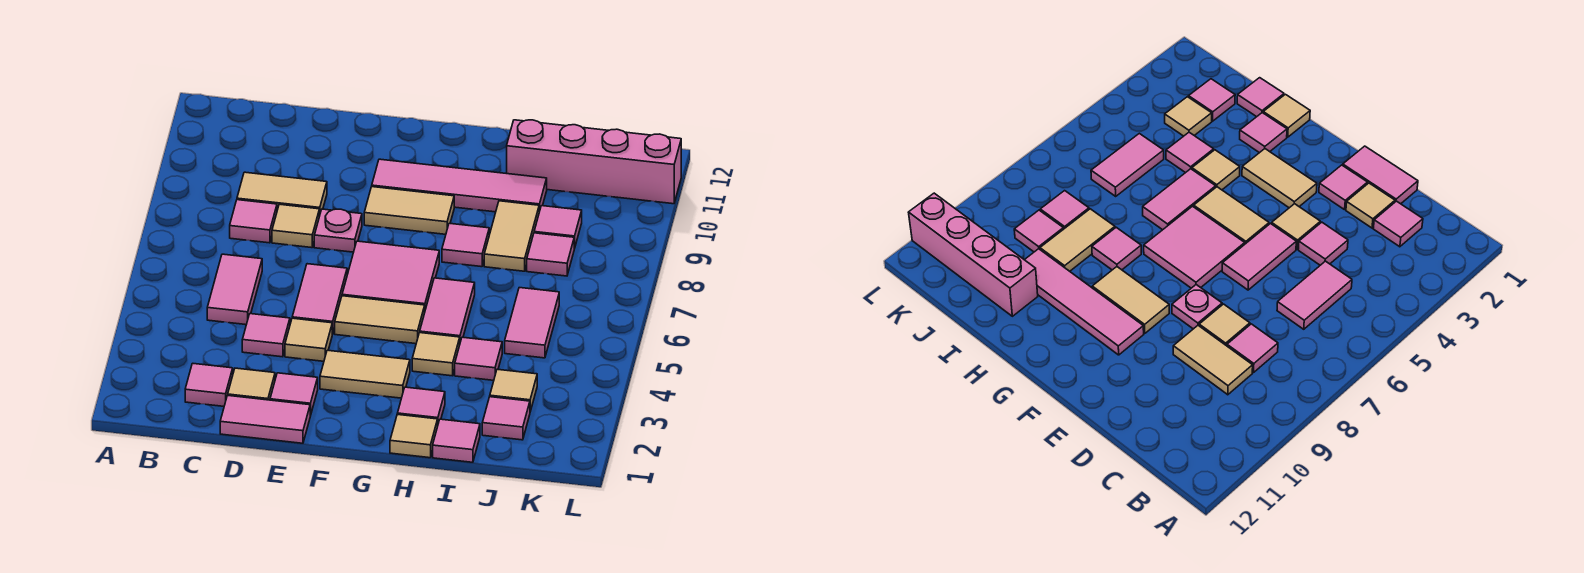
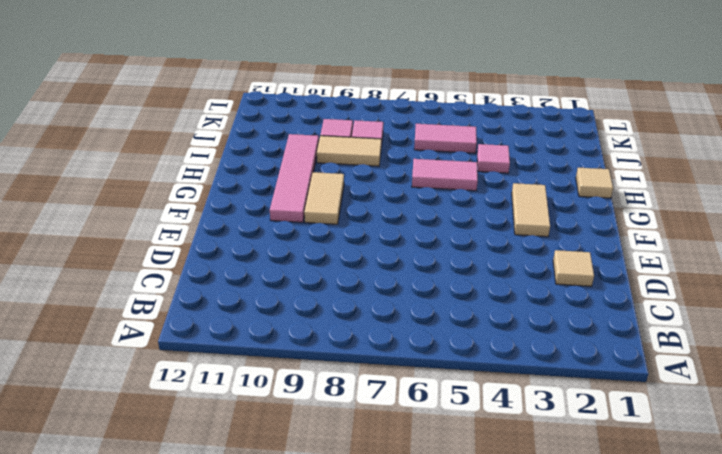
none -> pink 1x1 tile [185,363,233,406]
none -> pink 1x2 tile [207,254,262,325]
none -> pink 1x1 tile [230,200,277,243]
none -> tan 1x2 tile [237,172,327,216]

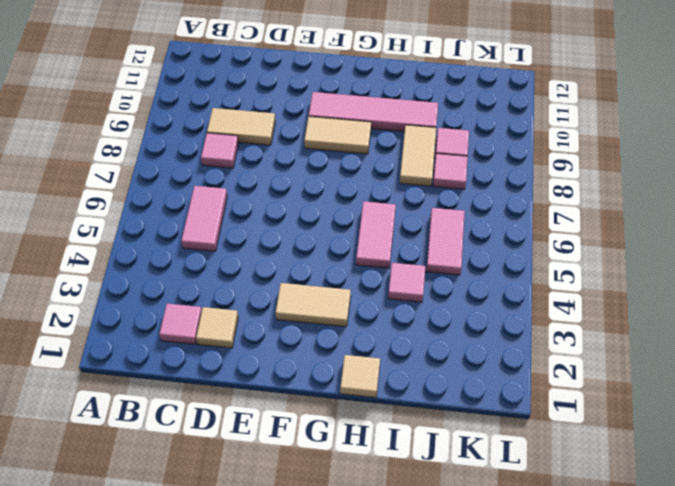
none -> pink 1x2 tile [220,395,310,443]
none -> pink 1x1 tile [242,314,290,357]
none -> tan 1x1 tile [272,204,319,248]
none -> pink 1x1 tile [270,373,318,416]

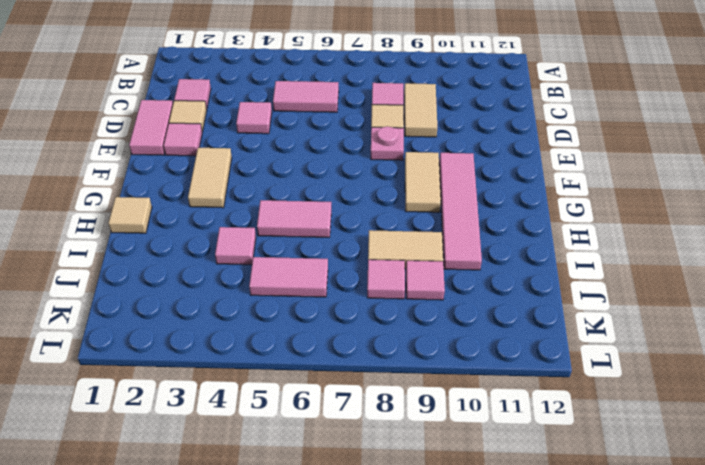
none -> tan 1x1 tile [285,318,332,361]
none -> pink 1x2 tile [292,264,347,334]
none -> tan 1x2 tile [335,296,425,344]
none -> pink 2x2 tile [342,241,439,310]

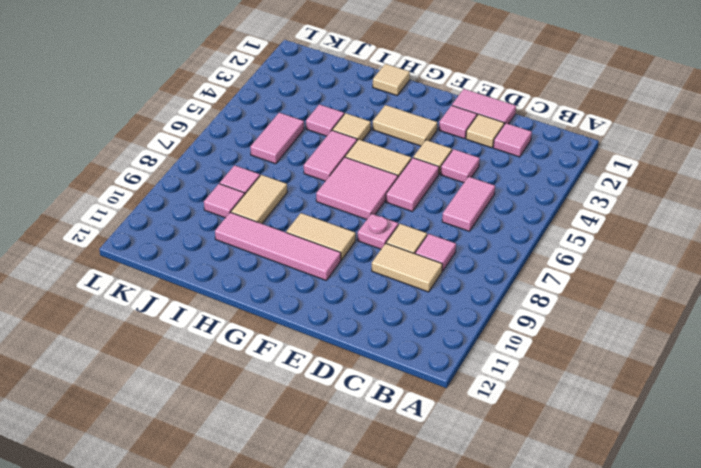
none -> pink 1x1 tile [397,387,445,423]
none -> pink 1x1 tile [442,223,489,267]
none -> pink 1x1 tile [433,419,480,462]
none -> pink 1x4 brick [507,120,681,204]

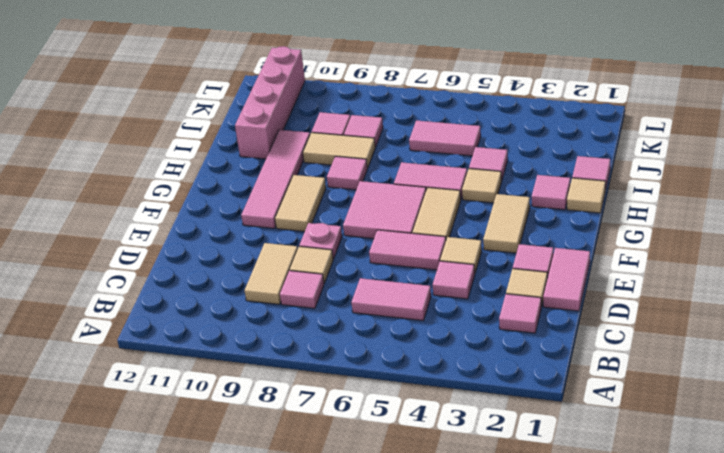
none -> pink 1x1 tile [482,397,530,440]
none -> tan 1x1 tile [490,369,537,411]

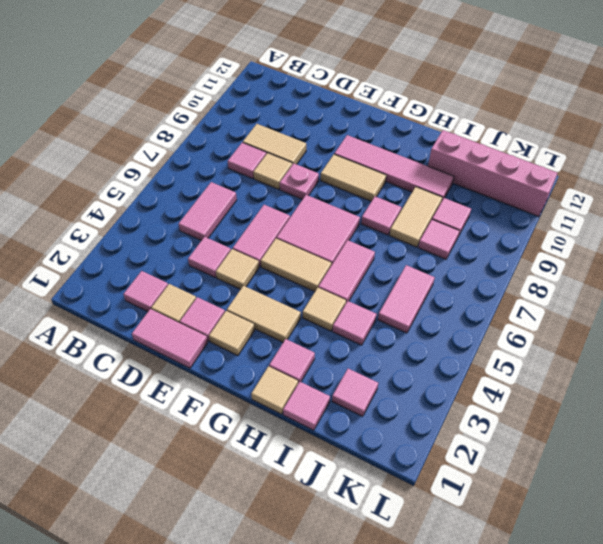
tan 1x1 tile [209,311,255,355] -> tan 1x1 tile moved to [490,369,537,411]

